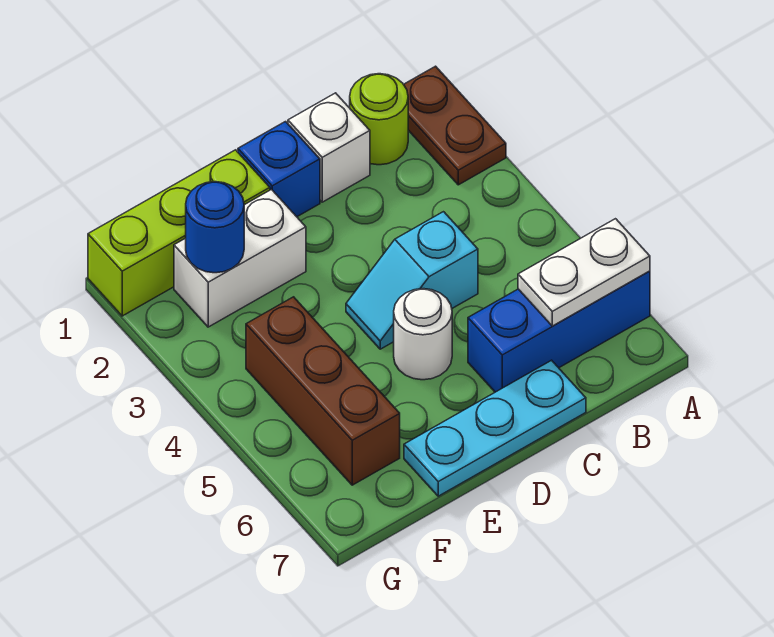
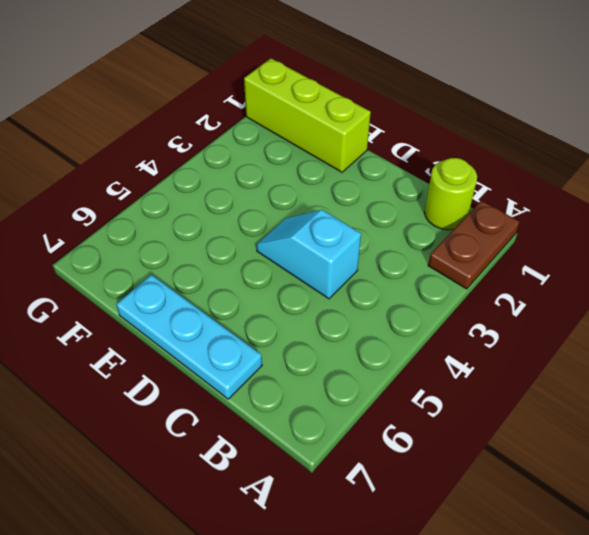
none -> blue 1x3 brick [468,271,650,392]
none -> white 1x1 brick [288,93,370,202]
none -> blue 1x1 brick [238,122,320,217]

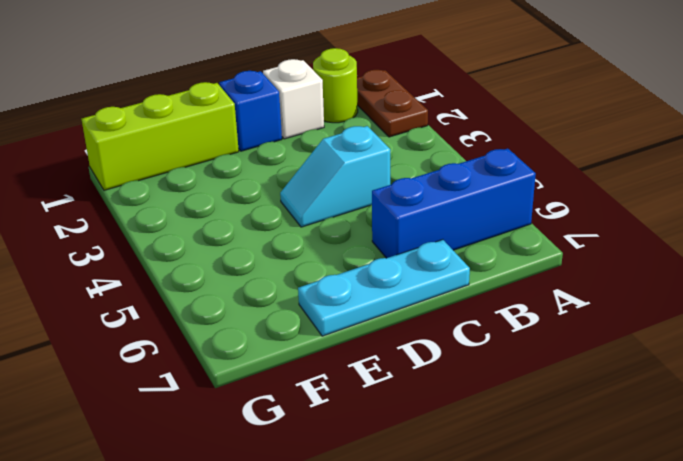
none -> white 1x1 round brick [394,289,452,380]
none -> white 1x2 brick [174,190,306,327]
none -> brown 1x3 brick [246,297,400,485]

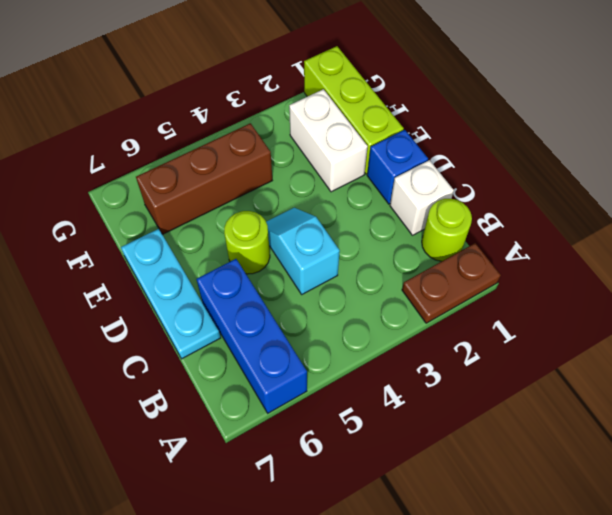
lime 1x1 round brick [224,211,270,274] -> white 1x1 round brick [394,289,452,380]
none -> white 1x2 plate [518,219,650,326]
none -> blue 1x1 round brick [186,182,244,273]

